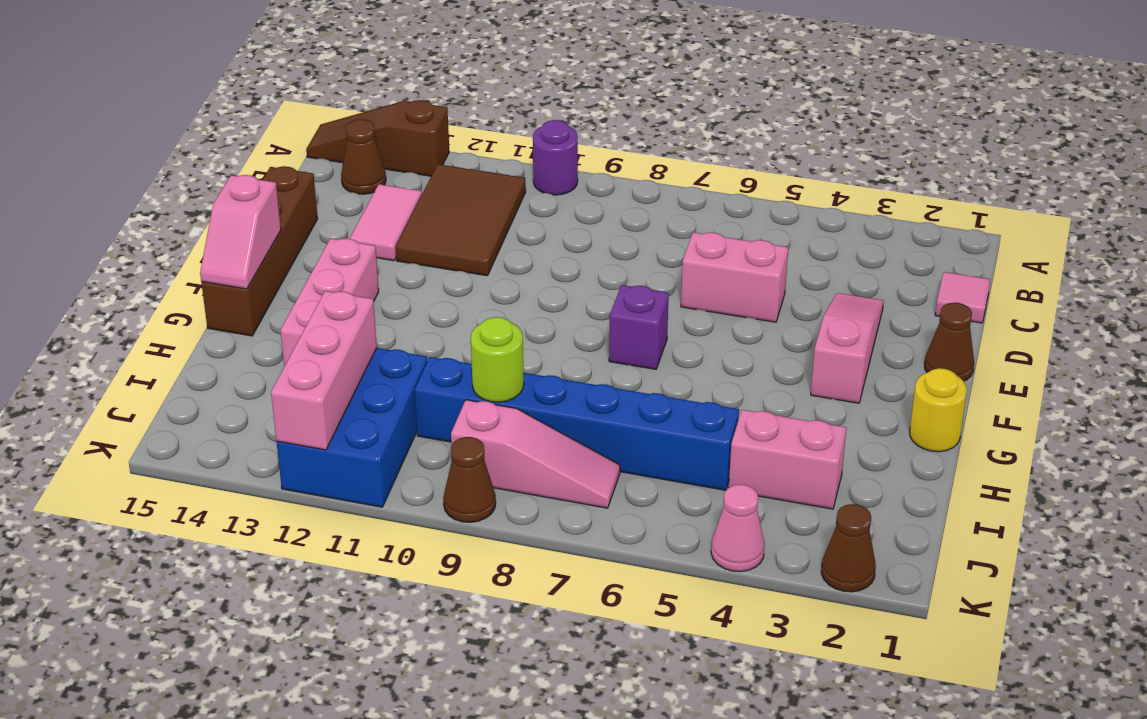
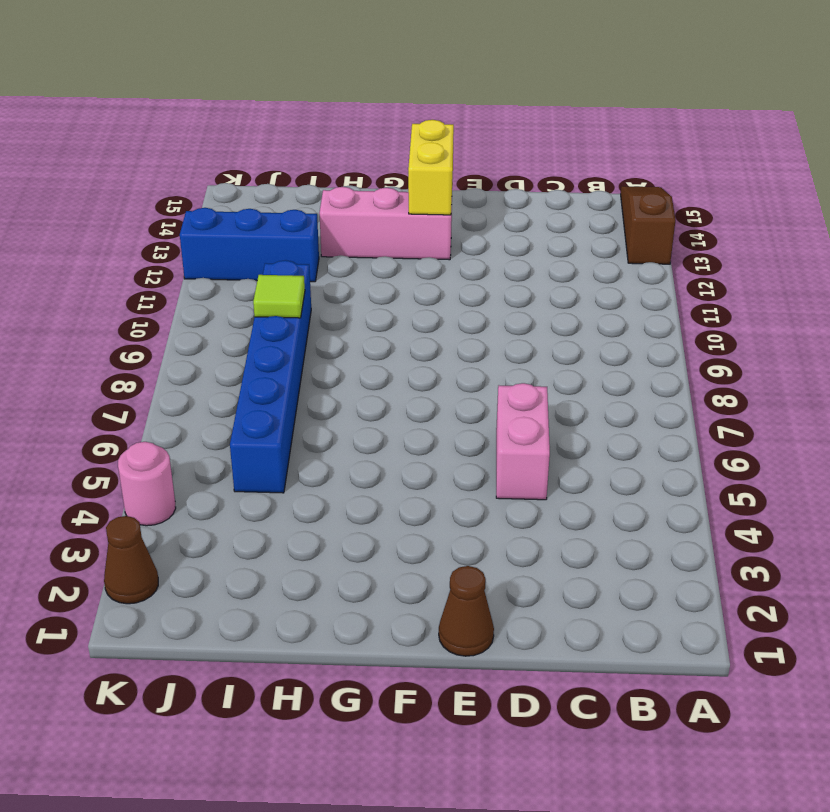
yellow 1x2 brick [408,120,454,215] -> none
lime 1x1 tile [253,275,305,318] -> lime 1x1 round brick [471,317,524,402]
blue 1x3 brick [180,208,319,282] -> blue 2x3 brick [277,348,428,507]
pink 1x1 round brick [118,442,176,526] -> pink 1x1 cone [711,485,765,572]
none -> purple 1x1 round brick [533,120,578,195]
none -> brown 2x3 tile [396,164,526,276]
none -> brown 1x1 cone [341,119,386,194]

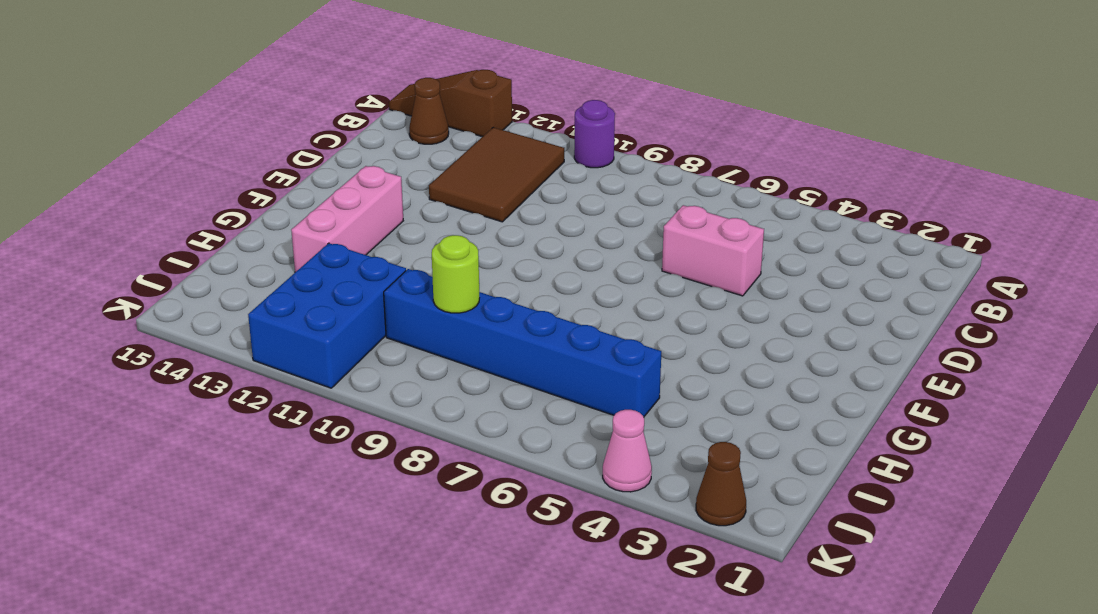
none -> pink 1x1 tile [935,272,990,323]
none -> pink 1x2 tile [350,184,422,261]
none -> pink 1x3 slope [811,293,884,403]

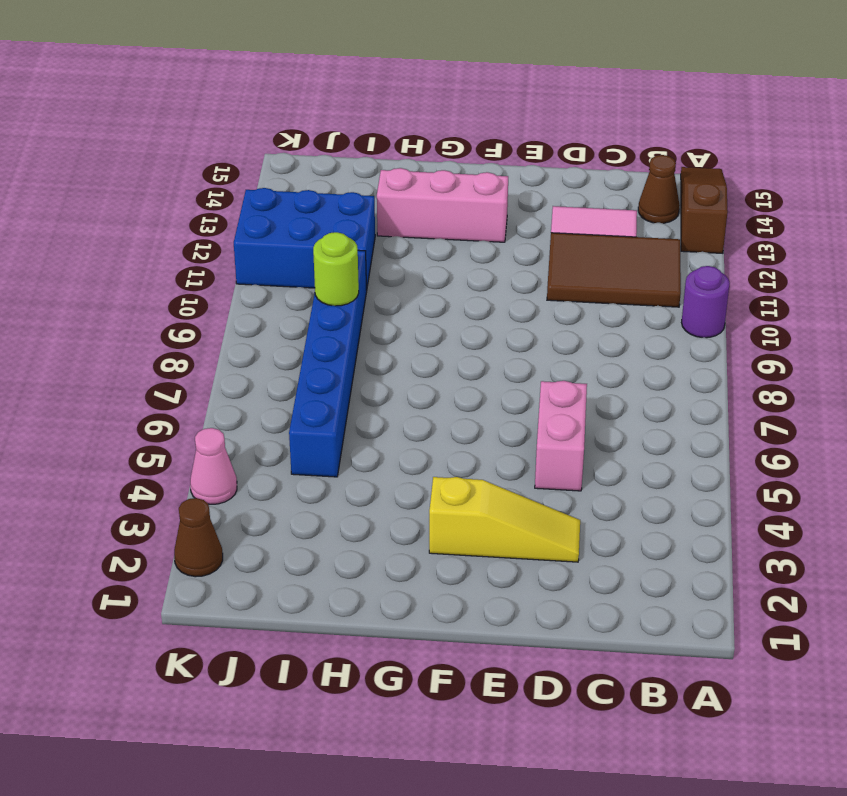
yellow 1x3 slope [429,477,580,562] -> pink 1x3 slope [811,293,884,403]
none -> pink 1x1 tile [935,272,990,323]
none -> brown 1x4 brick [201,166,318,336]
none -> brown 1x1 cone [925,303,974,381]

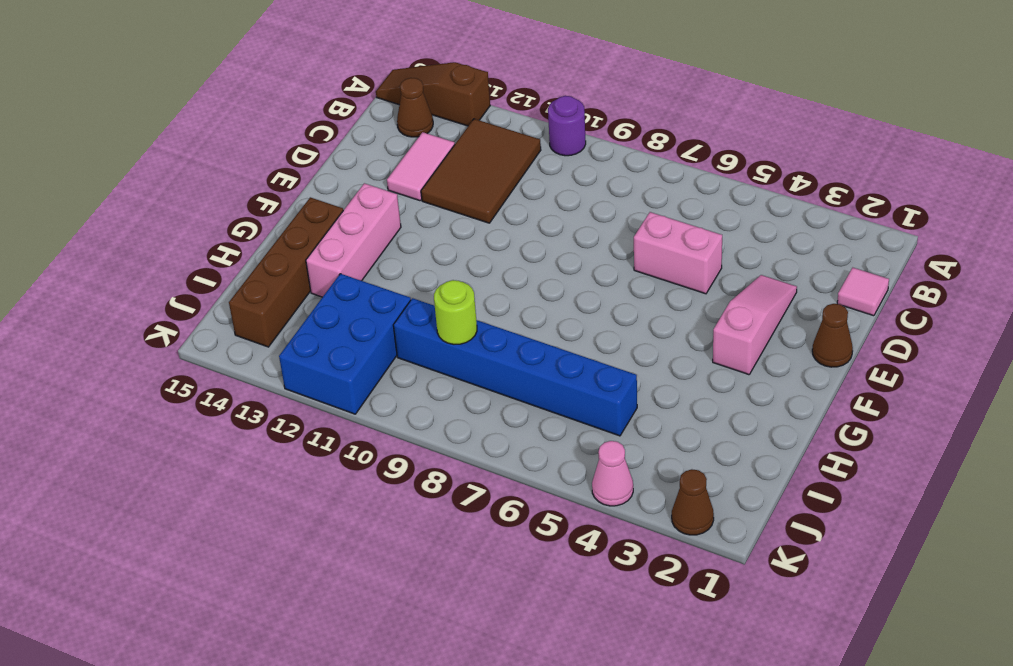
brown 1x4 brick [229,197,343,347] -> brown 1x4 brick moved to [201,166,318,336]
none -> purple 1x1 brick [609,285,669,369]
none -> yellow 1x1 round brick [910,368,967,452]
none -> pink 1x2 brick [729,410,847,509]

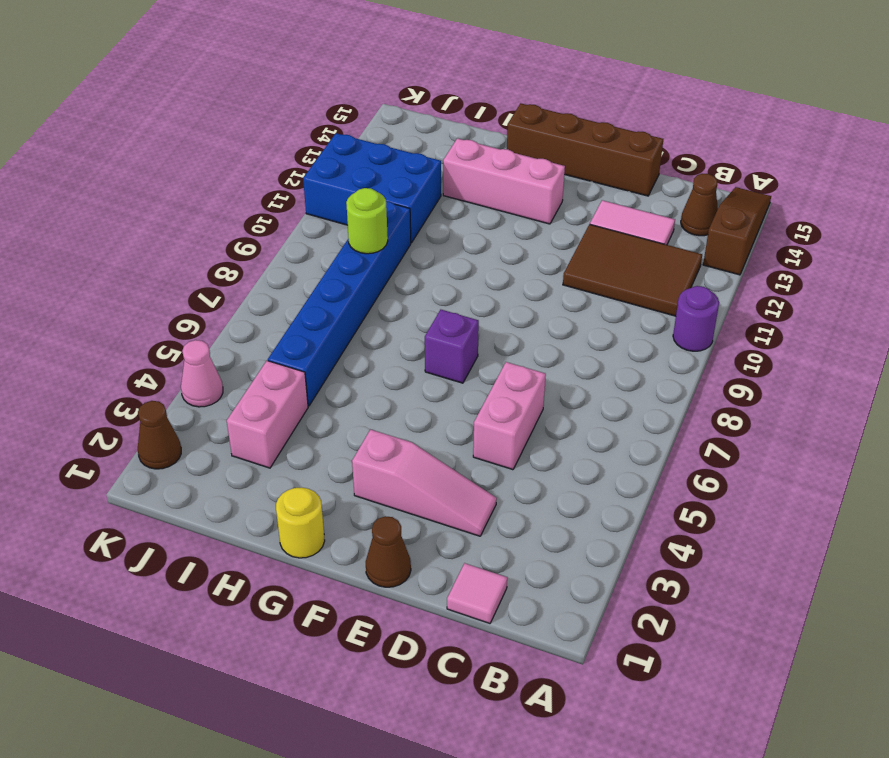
none -> pink 1x3 slope [451,400,620,508]
none -> brown 1x1 cone [443,437,496,522]
none -> pink 1x2 slope [200,175,281,289]

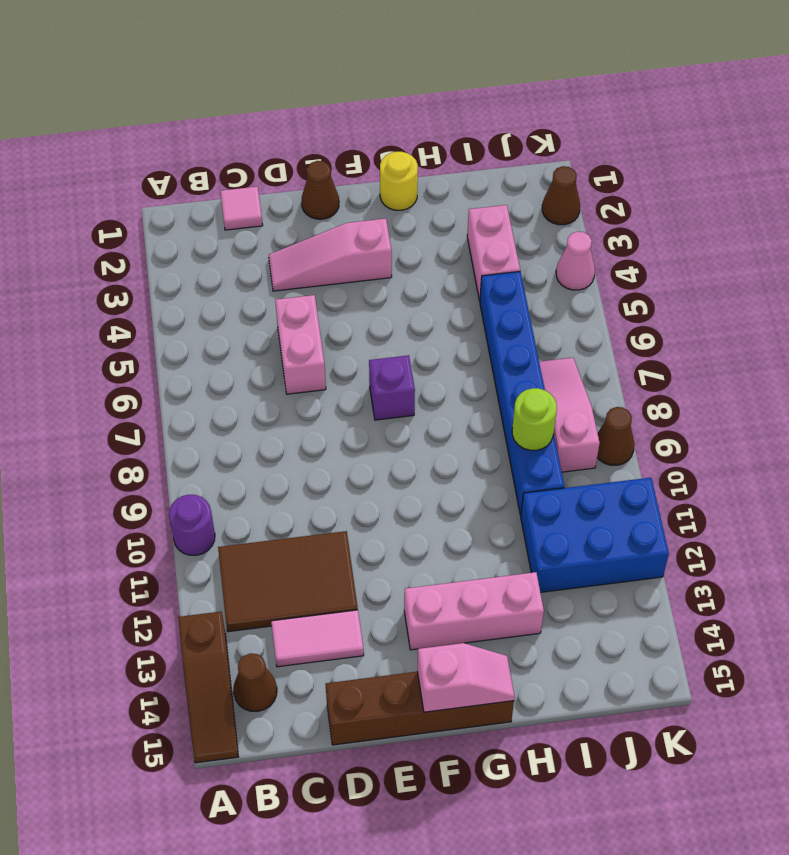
none -> pink 1x3 brick [271,291,377,450]

